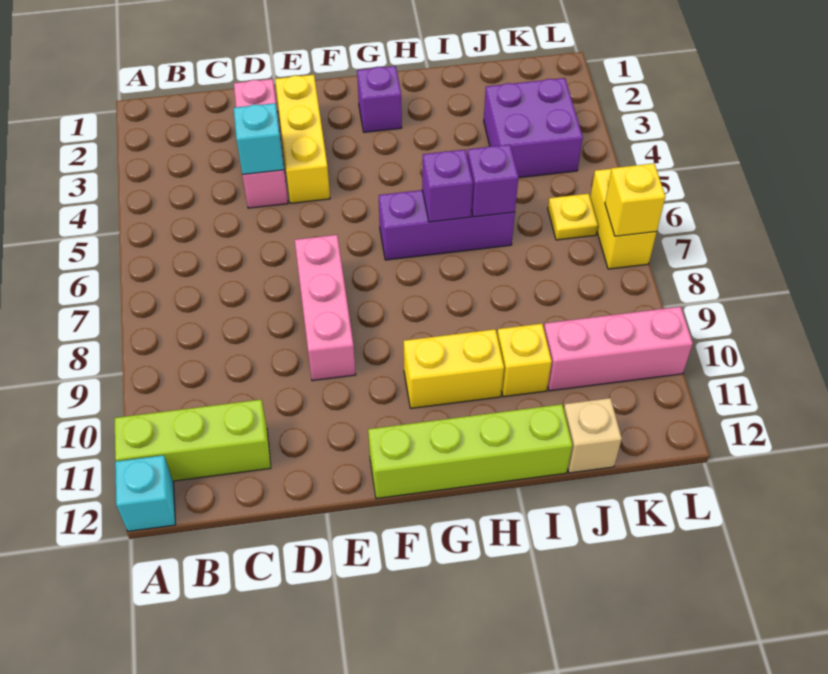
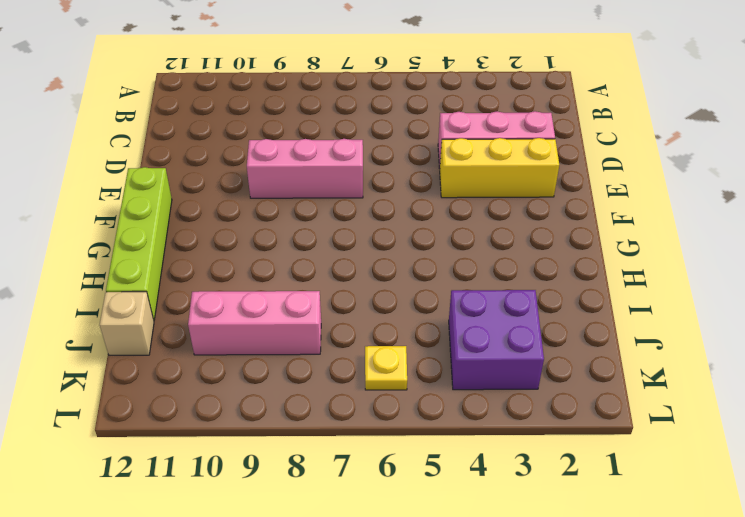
pink 1x3 brick [188,291,321,355] -> pink 1x3 brick turned to [544,307,693,391]
none -> lime 1x3 brick [115,400,271,481]
none -> cyan 1x1 brick [115,455,176,531]
none -> purple 1x1 brick [357,66,402,132]

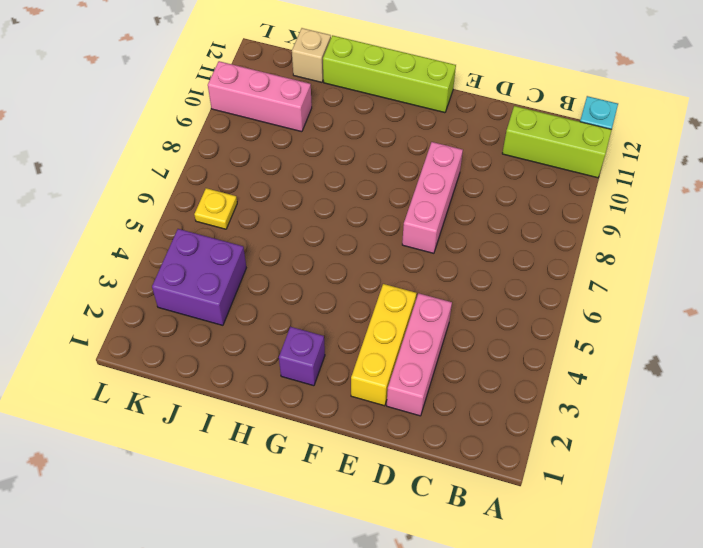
none -> purple 1x3 brick [379,190,515,260]
none -> yellow 1x2 brick [404,329,504,408]
none -> yellow 1x1 brick [497,324,552,397]

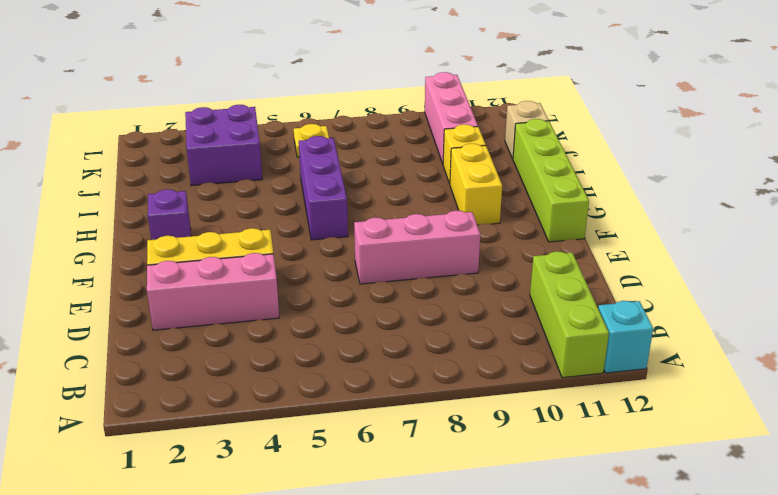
none -> yellow 1x2 brick [590,169,657,269]
none -> cyan 1x1 brick [234,103,284,175]
none -> purple 1x1 brick [422,150,473,222]

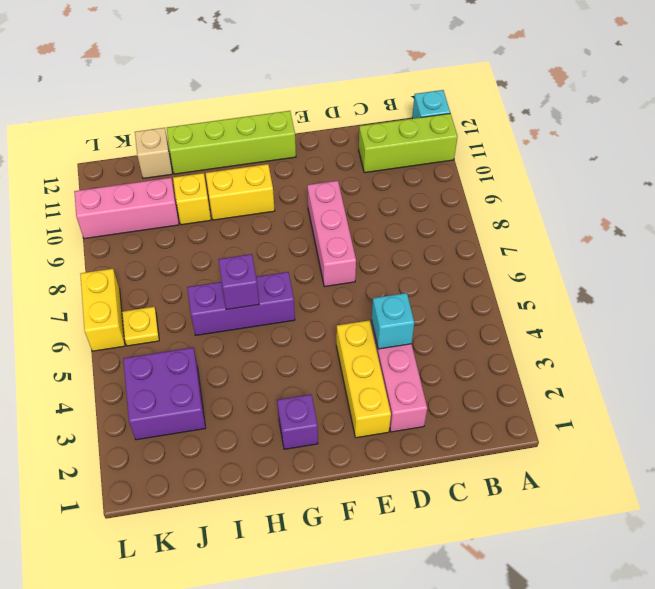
none -> purple 1x1 brick [467,145,519,217]
none -> yellow 1x1 brick [605,163,665,236]

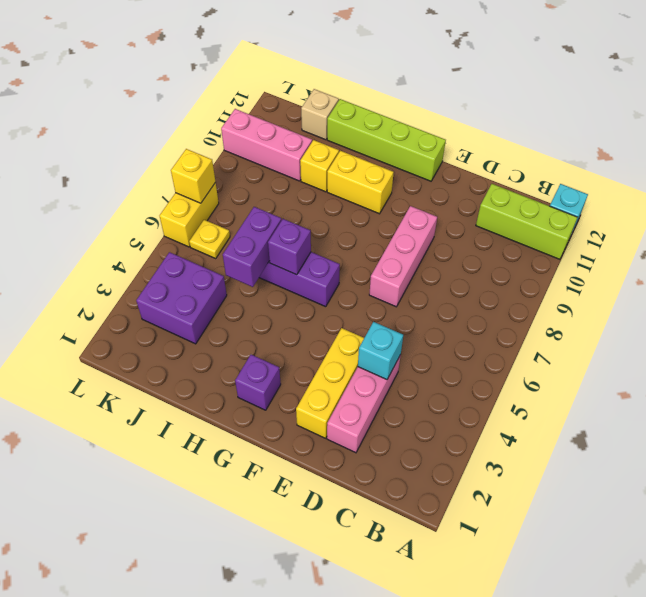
purple 1x2 brick [223,207,282,287] -> purple 1x1 brick [467,145,519,217]

